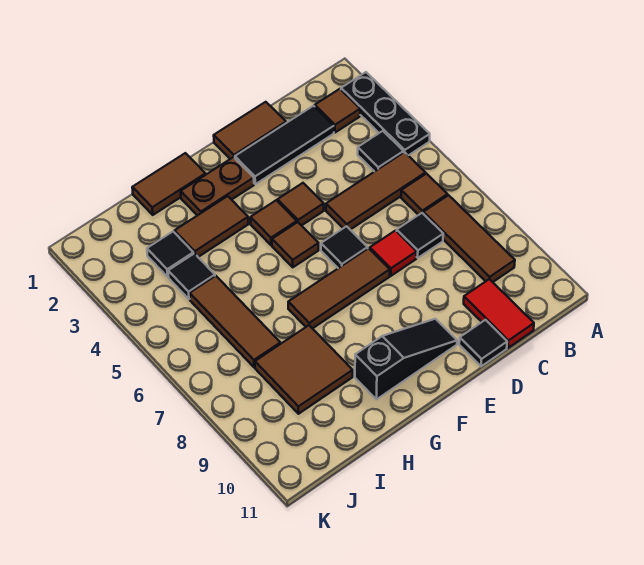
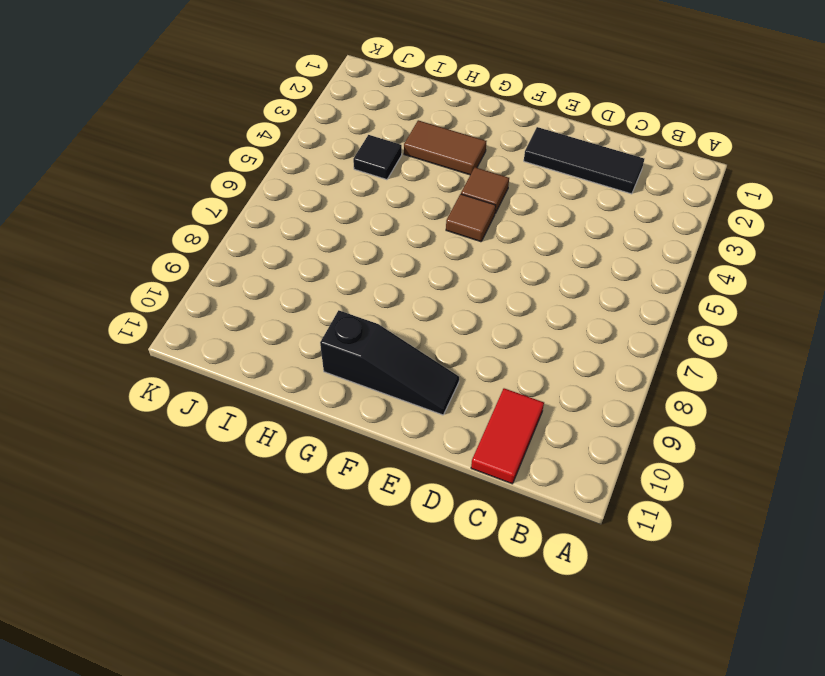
none -> black 1x3 plate [341,72,430,155]
none -> brown 1x1 tile [315,89,360,133]
none -> black 1x1 tile [358,131,404,172]

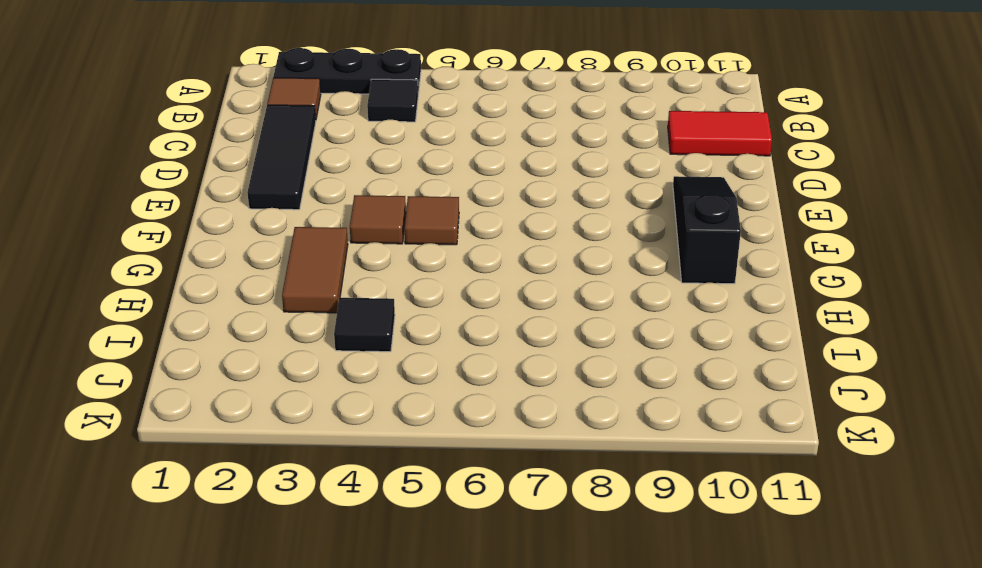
none -> brown 1x3 tile [326,152,425,230]
none -> brown 1x1 tile [401,174,448,215]
none -> brown 1x3 tile [423,195,515,282]

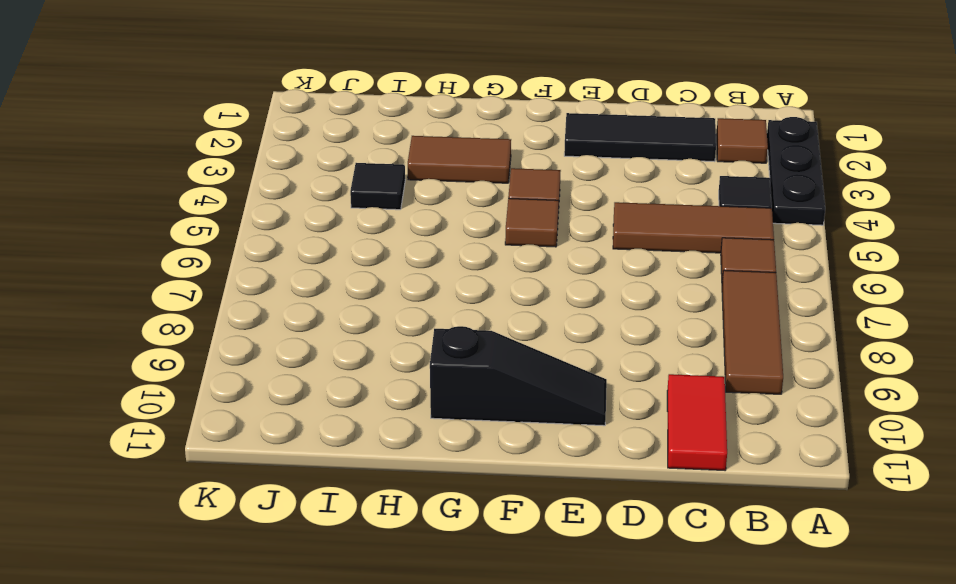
none -> black 1x1 tile [397,213,443,258]
none -> brown 1x2 tile [214,102,286,159]
none -> red 1x1 tile [370,231,417,276]

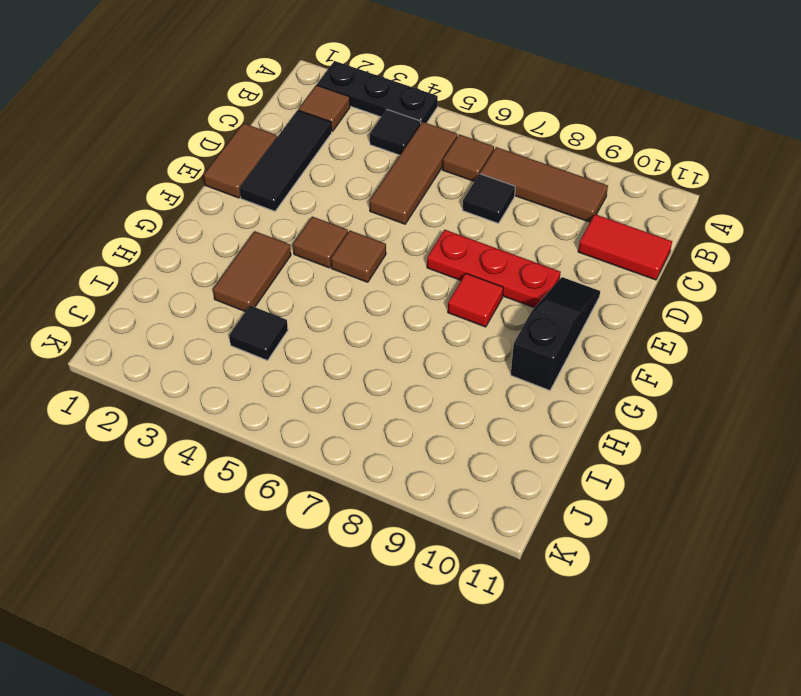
red 1x3 plate [427,230,561,308] -> brown 1x3 tile [288,248,390,329]
red 1x1 tile [448,273,503,327] -> red 1x1 tile moved to [370,231,417,276]
none -> black 1x1 tile [459,320,507,366]
none -> brown 1x1 tile [278,183,324,226]
none -> black 1x1 tile [321,226,368,268]

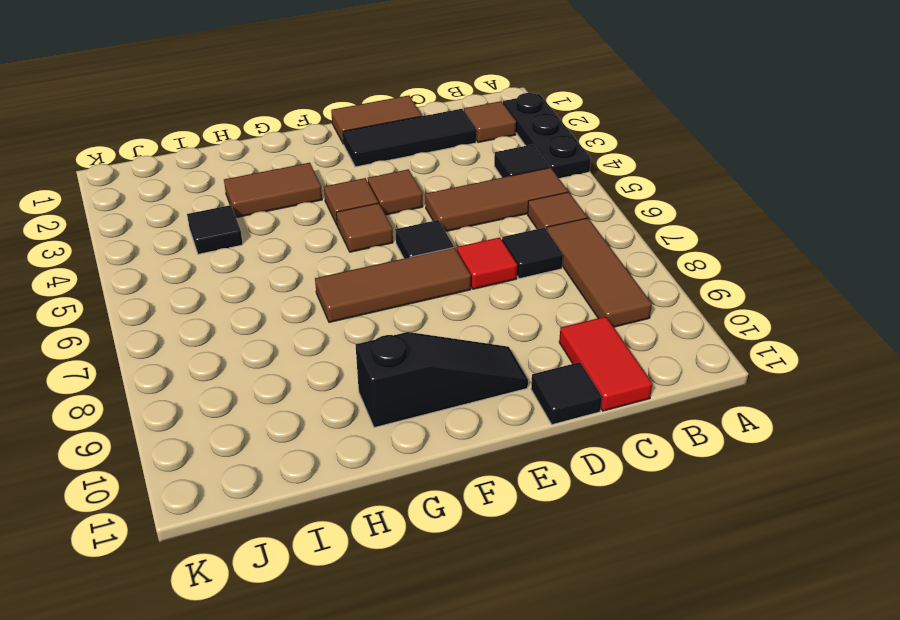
none -> brown 1x2 plate [181,157,254,216]
none -> brown 1x2 tile [132,153,206,215]
none -> brown 2x2 tile [255,325,353,414]

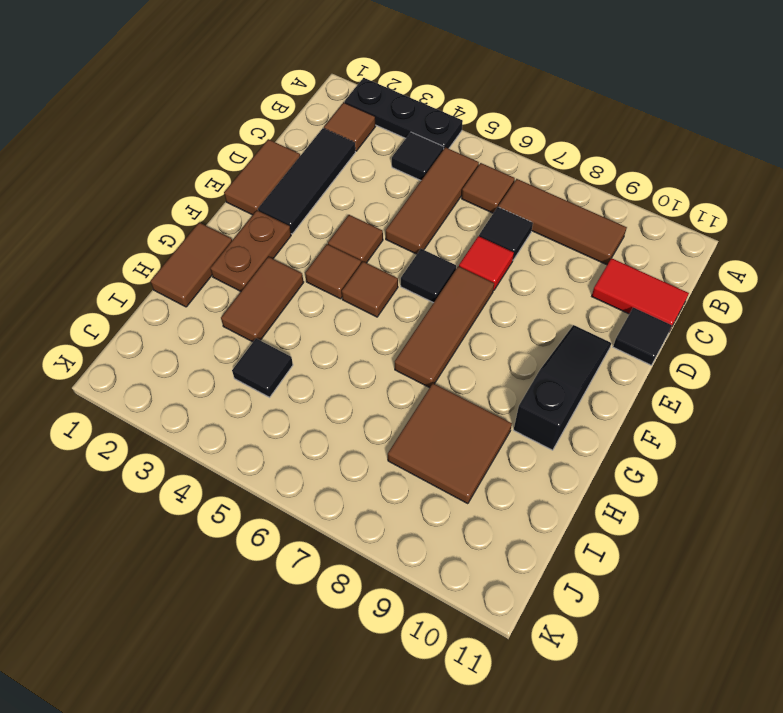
none -> black 1x1 tile [147,232,193,277]
none -> brown 1x3 tile [190,276,280,367]

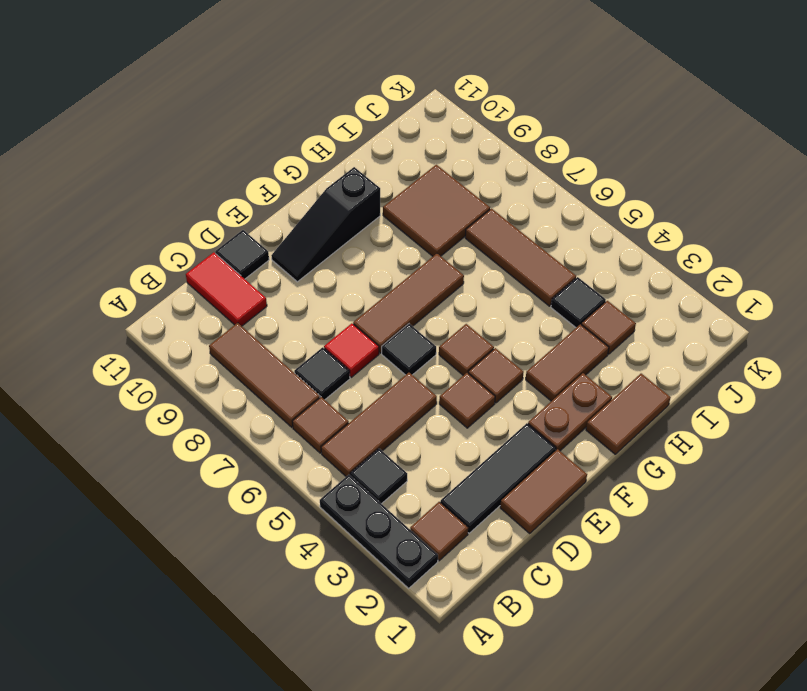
brown 1x1 tile [581,301,636,354] -> black 1x1 tile [147,232,193,277]

